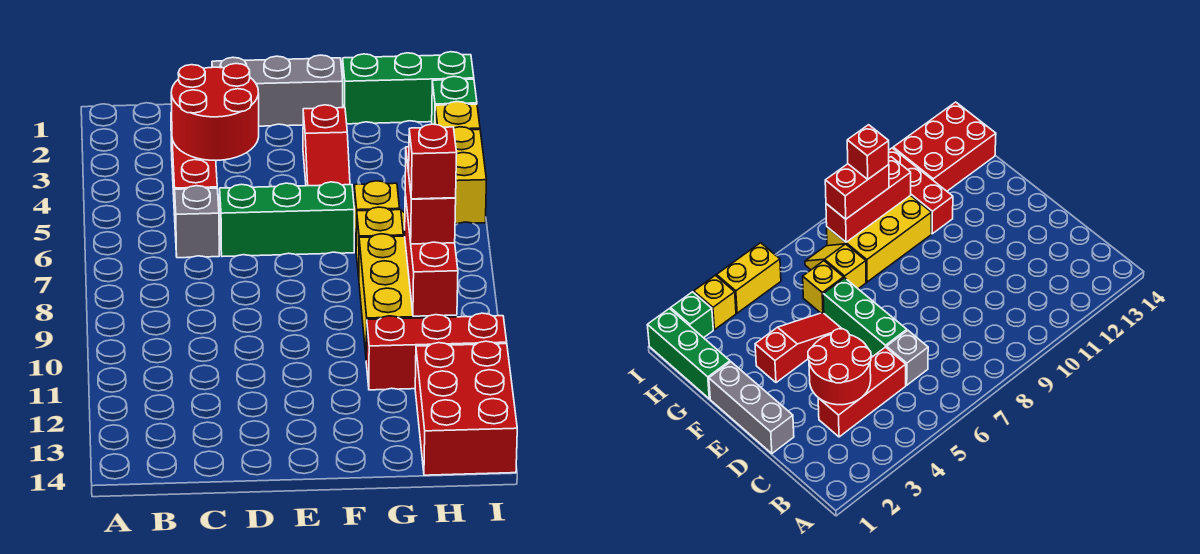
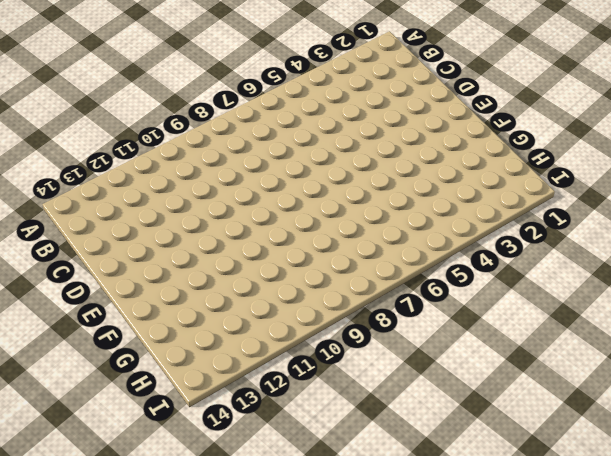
none -> red 1x3 brick [171,112,217,215]
none -> grey 1x1 brick [175,186,219,258]
none -> grey 1x3 brick [212,55,343,126]

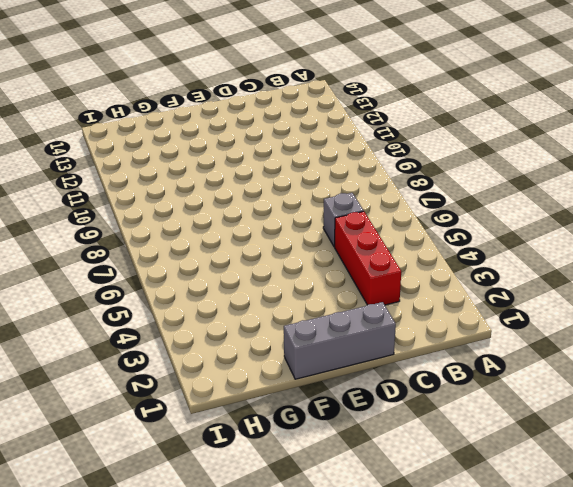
none -> green 1x3 brick [220,182,354,257]
none -> red 1x3 slope [303,105,350,186]
none -> green 1x3 brick [343,52,474,124]

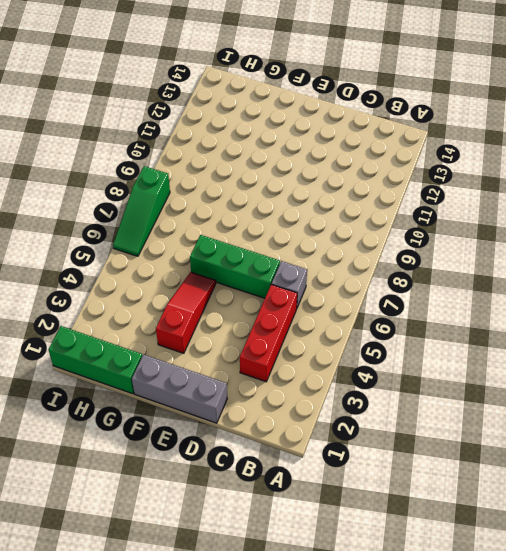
green 1x3 slope [113,166,170,256] -> none
none -> yellow 1x1 brick [354,181,400,246]
none -> yellow 1x2 slope [356,207,405,276]
none -> yellow 2x3 brick [359,234,457,353]

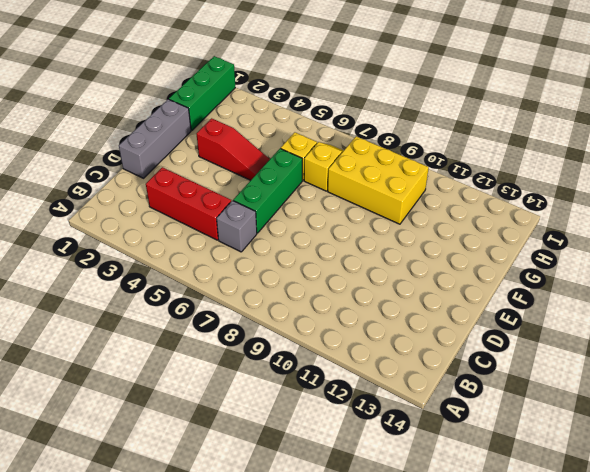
none -> red 1x3 brick [366,313,507,390]
none -> red 2x3 brick [415,341,517,475]
none -> green 1x1 brick [432,77,477,124]

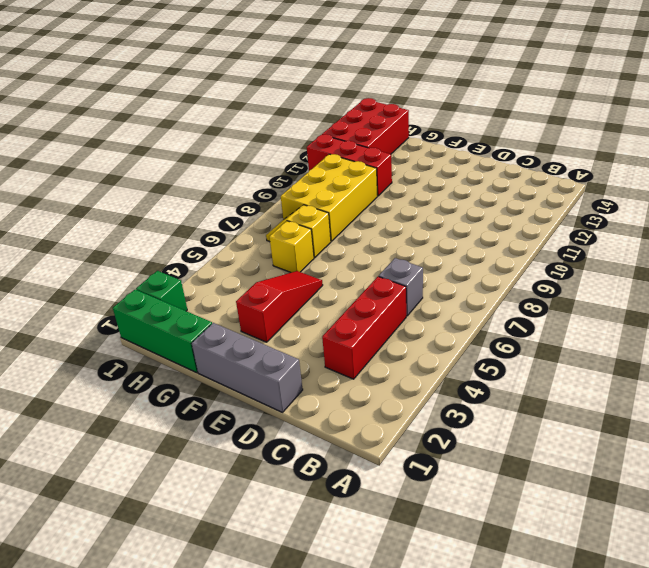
none -> green 1x3 brick [220,182,354,257]
none -> yellow 1x1 brick [435,102,480,130]
none -> yellow 1x2 brick [454,127,486,224]

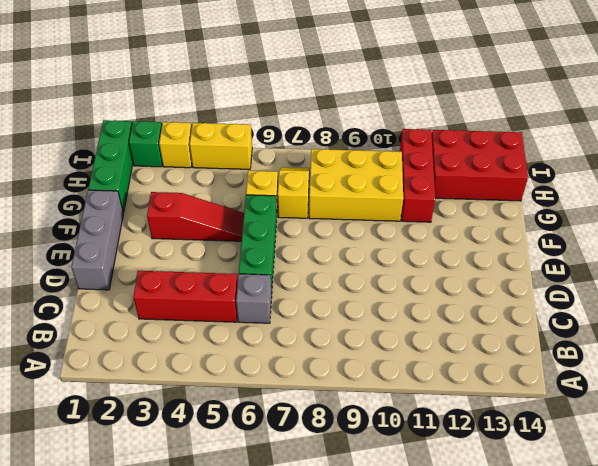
none -> red 2x2 round brick [171,64,259,160]
none -> red 1x3 brick [405,195,458,316]
none -> red 1x2 brick [405,147,456,244]

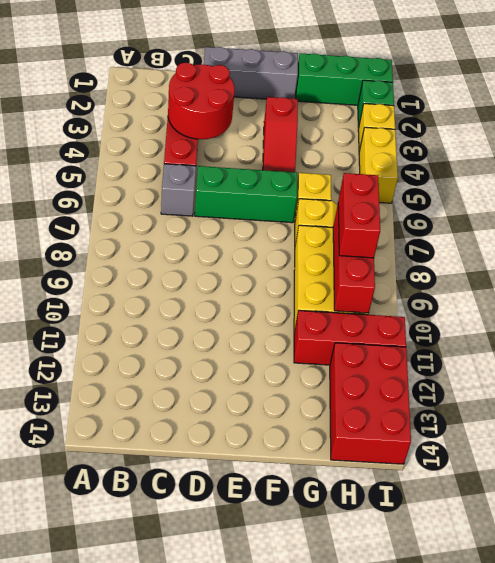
none -> red 1x1 brick [409,124,457,199]

